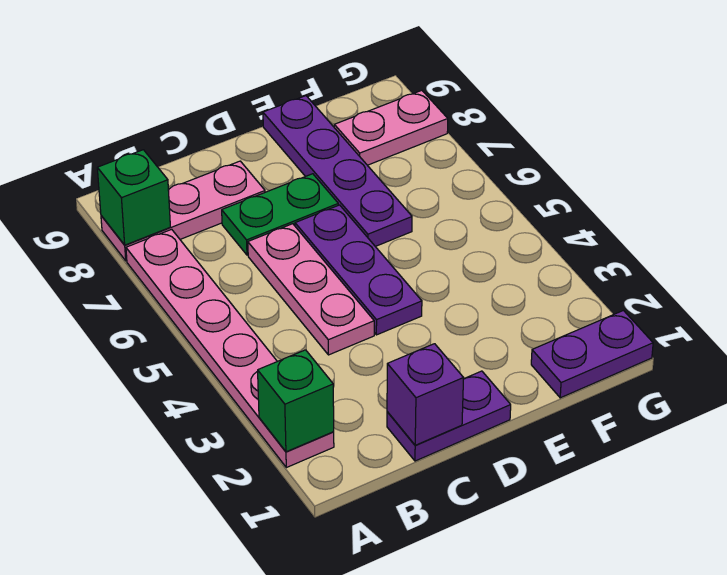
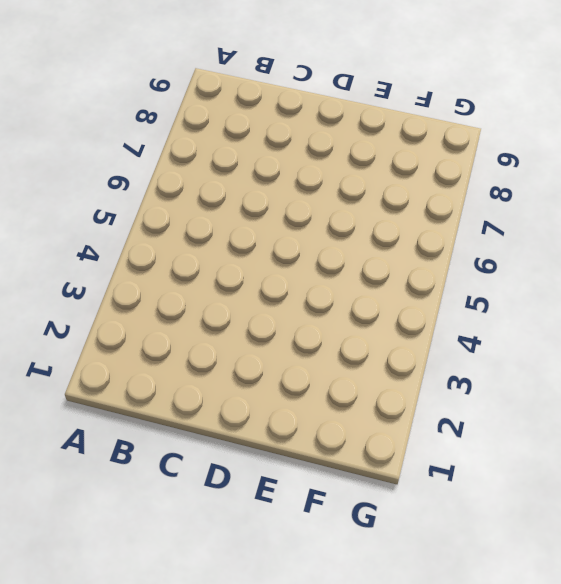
none -> pink 1x6 plate [126,229,334,468]
none -> pink 1x3 plate [101,161,265,261]
none -> purple 1x2 plate [387,371,511,461]

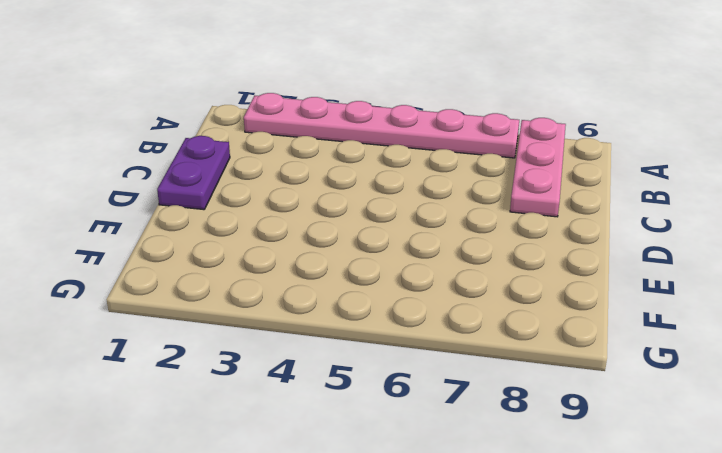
none -> pink 1x3 plate [248,224,374,355]
none -> green 1x2 plate [222,174,338,255]
none -> purple 1x3 plate [295,205,422,335]

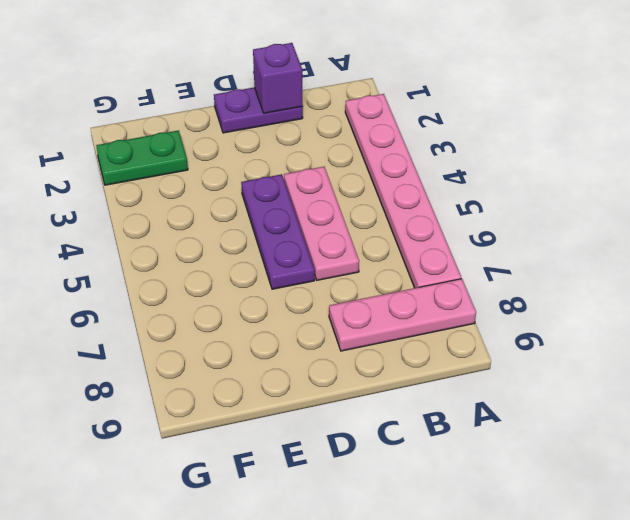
green 1x2 plate [96,130,188,185] -> green 1x2 plate moved to [222,174,338,255]
none -> purple 1x4 plate [263,96,412,246]
none -> purple 1x2 plate [531,311,653,398]
none -> pink 1x2 plate [334,90,448,165]

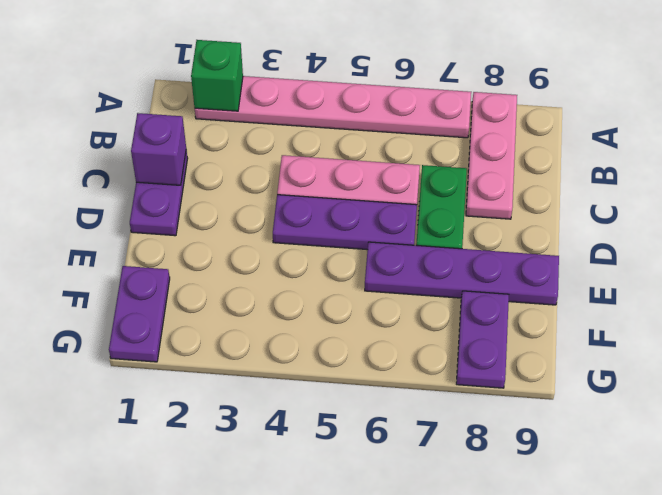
purple 1x2 plate [456,291,509,388] -> pink 1x2 plate [334,90,448,165]
none -> green 1x1 brick [97,150,170,245]

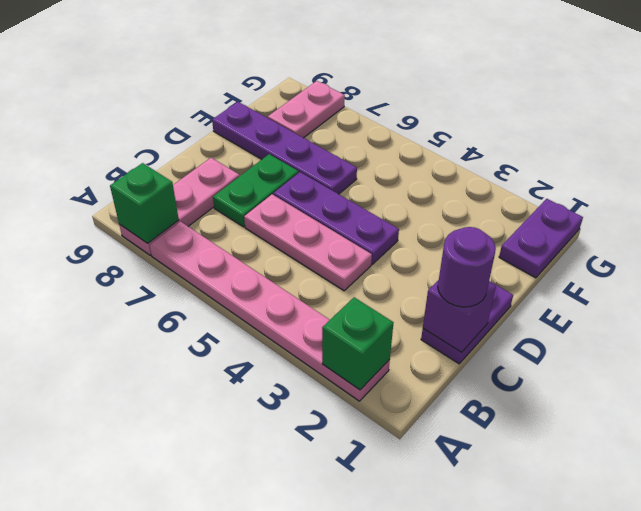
purple 1x1 round brick [438,227,496,307] -> none

